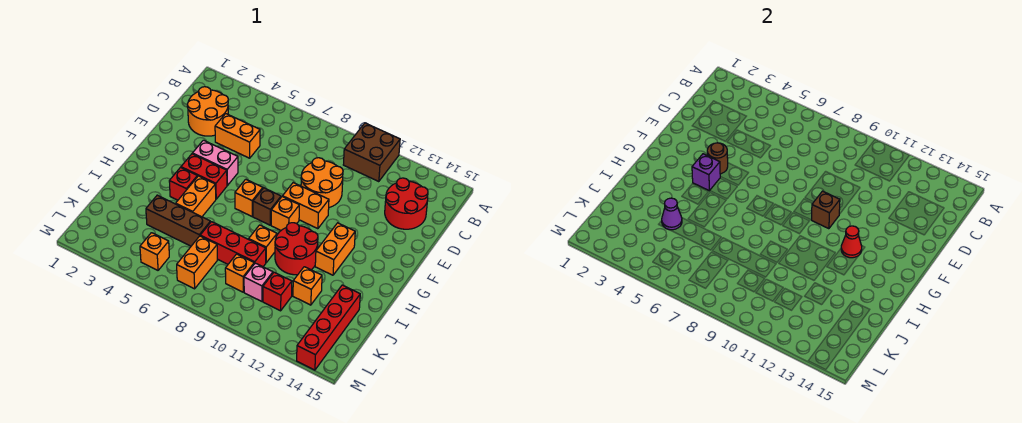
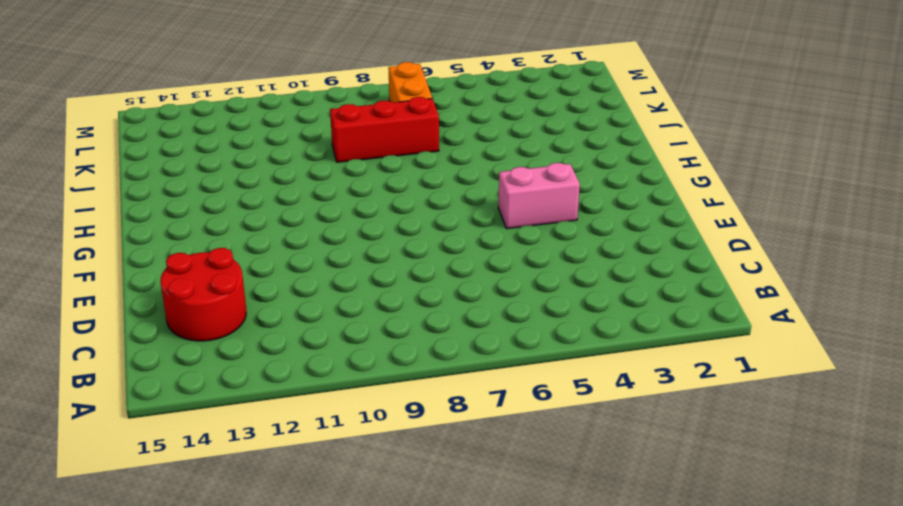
none -> brown 2x2 brick [343,123,400,182]
none -> orange 2x2 round brick [187,87,228,136]
none -> orange 1x2 brick [215,114,260,158]
none -> orange 2x2 round brick [301,158,343,208]

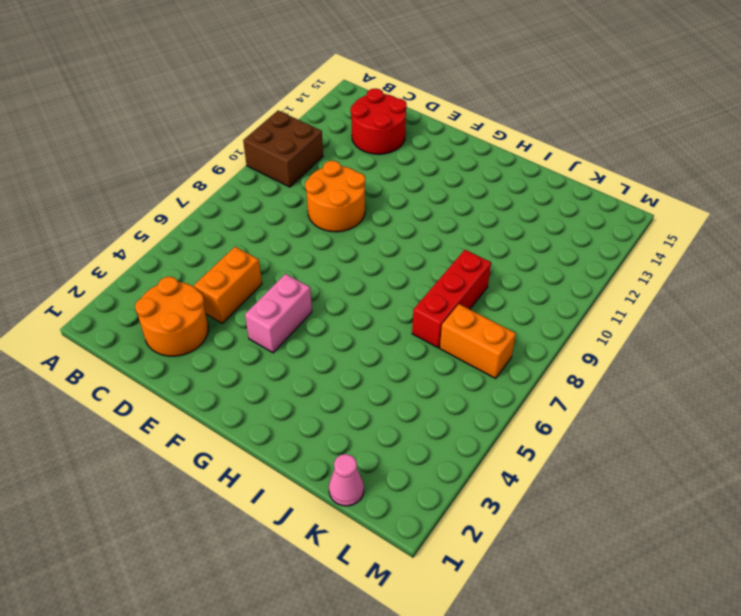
pink 1x1 cone [329,454,364,506] -> none
none -> orange 1x2 brick [283,183,329,229]
none -> red 1x2 brick [181,154,227,199]
none -> orange 1x1 brick [235,179,263,216]
none -> brown 1x1 brick [253,188,281,225]

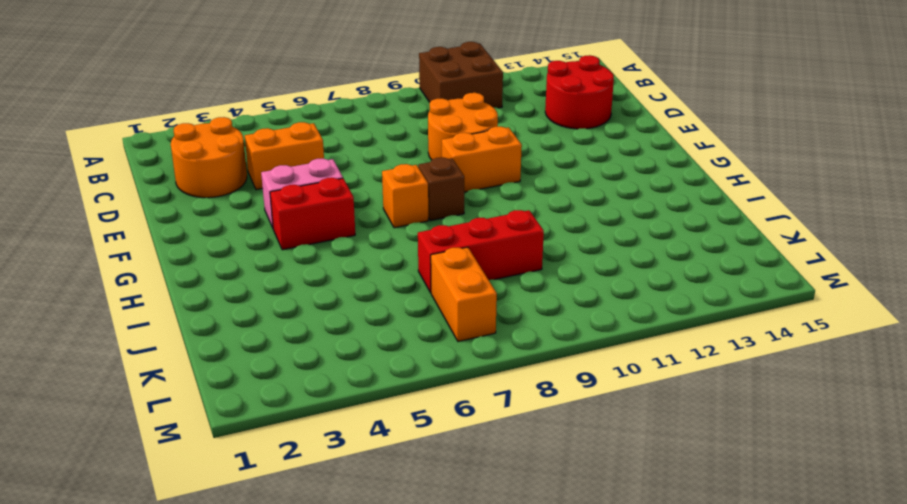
none -> orange 1x1 brick [271,197,299,230]
none -> orange 1x2 brick [315,223,355,275]
none -> red 1x1 brick [169,168,197,200]
none -> orange 1x2 brick [176,176,216,217]

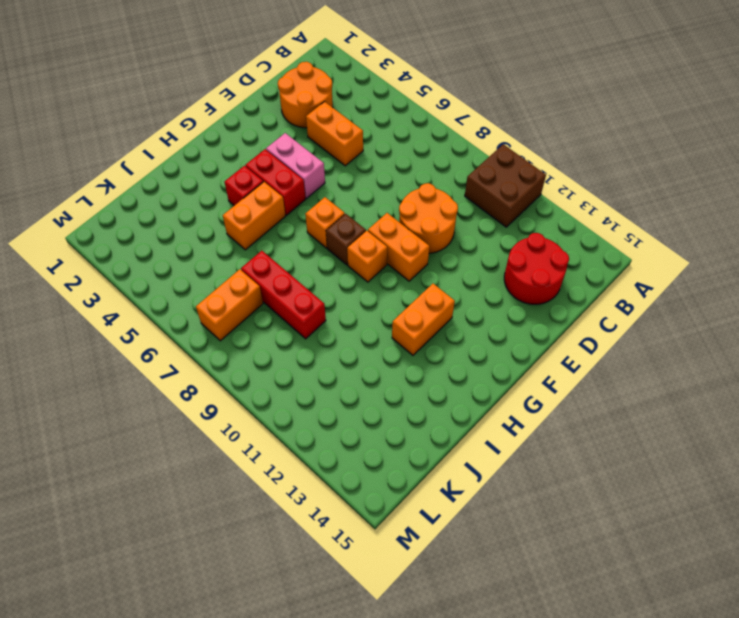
none -> red 2x2 round brick [275,223,318,275]
none -> orange 1x1 brick [249,225,277,263]
none -> brown 1x3 brick [146,195,211,246]
none -> orange 1x1 brick [293,267,322,305]

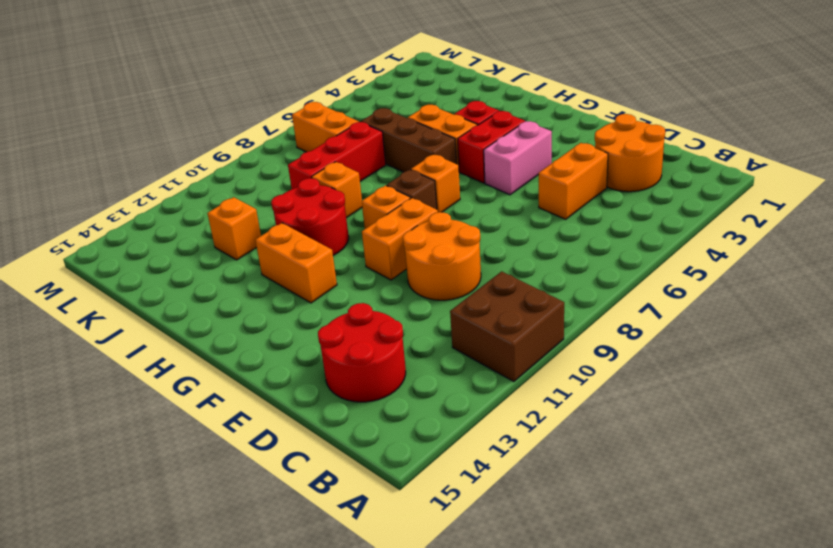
brown 1x3 brick [361,108,456,172] -> brown 1x3 brick turned to [146,195,211,246]
none -> red 1x4 brick [297,285,360,370]
none -> orange 1x1 brick [225,254,254,292]
none -> pink 1x1 brick [244,263,273,301]
none -> red 1x1 brick [263,272,292,311]

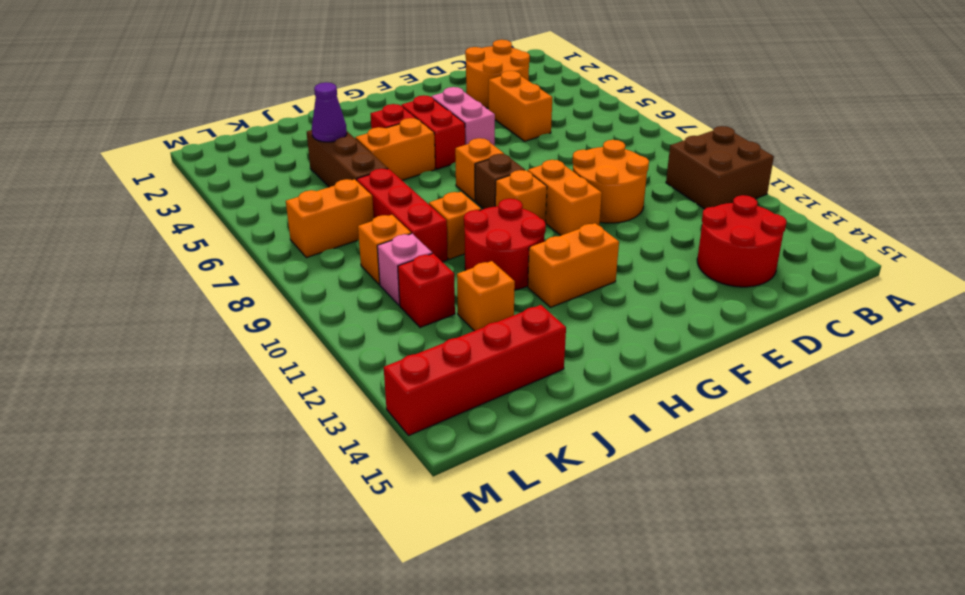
none -> orange 1x1 brick [140,233,169,270]
none -> brown 1x1 round brick [707,143,728,174]
none -> brown 1x1 brick [812,191,840,229]
none -> purple 1x1 brick [692,154,720,191]

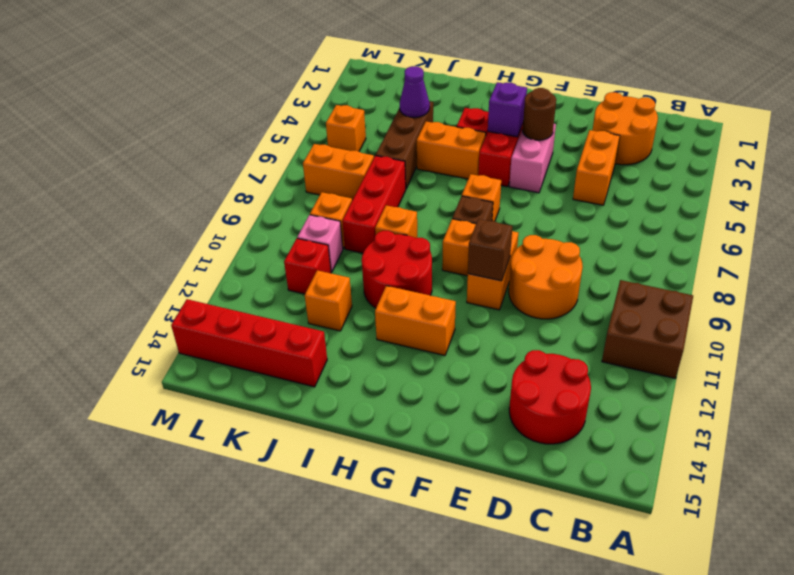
none -> red 1x1 cone [841,226,862,258]

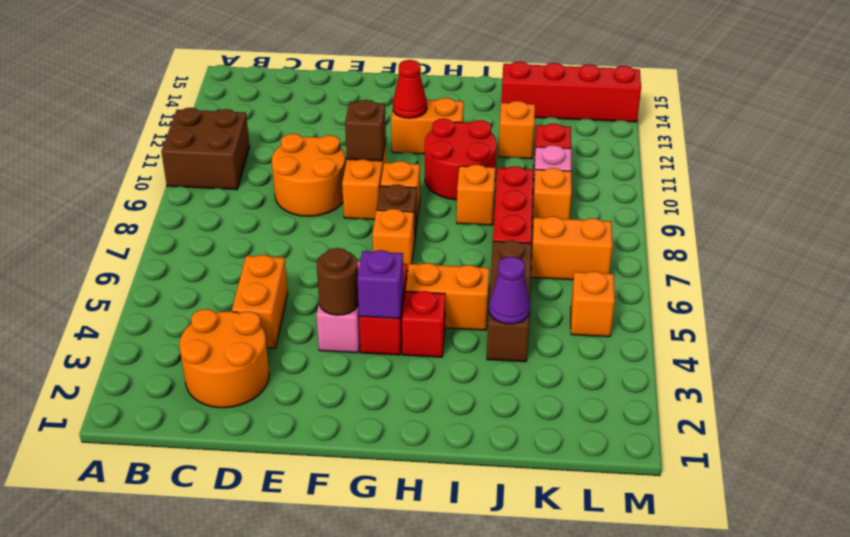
none -> red 2x2 round brick [385,178,428,229]

